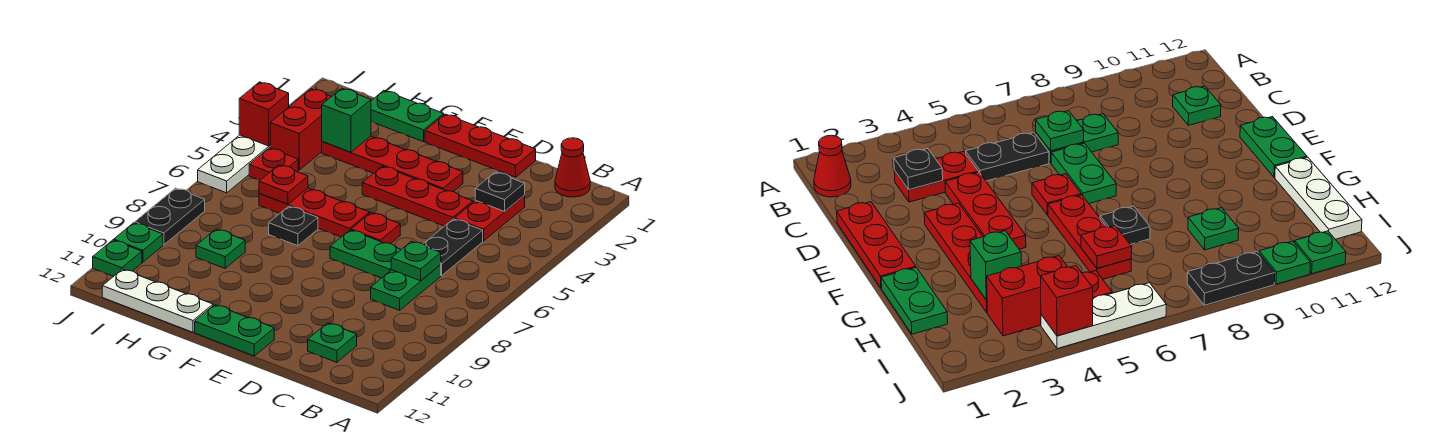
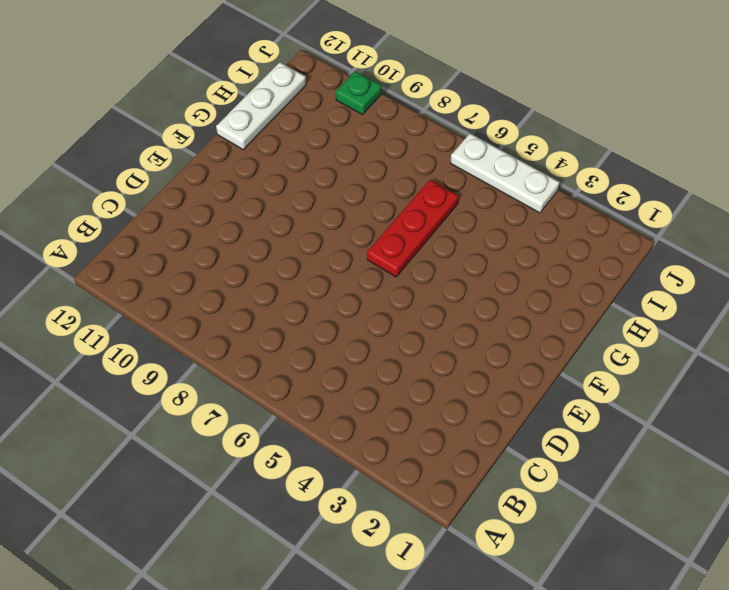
none -> red 1x1 cone [555,138,590,197]
none -> red 1x2 plate [454,196,525,241]
none -> black 1x2 plate [424,219,483,276]

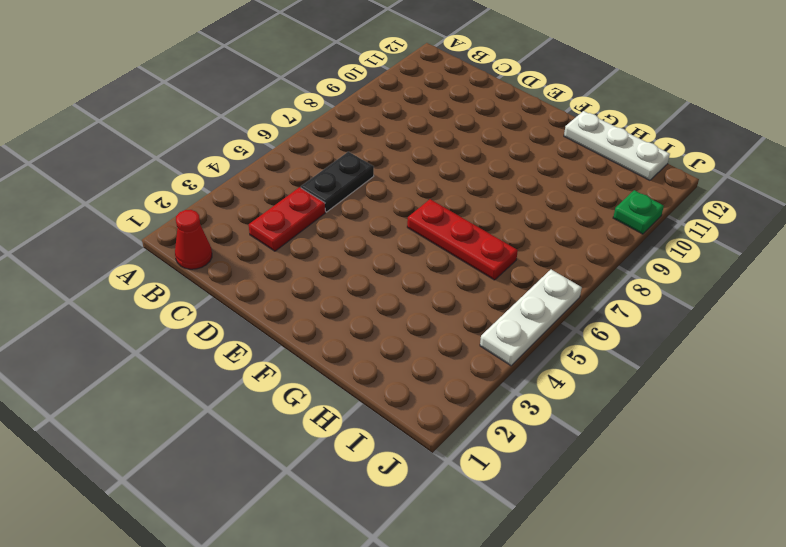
none -> green 1x2 plate [371,265,441,310]
none -> green 1x1 plate [308,323,357,362]
none -> red 1x3 plate [425,114,536,177]

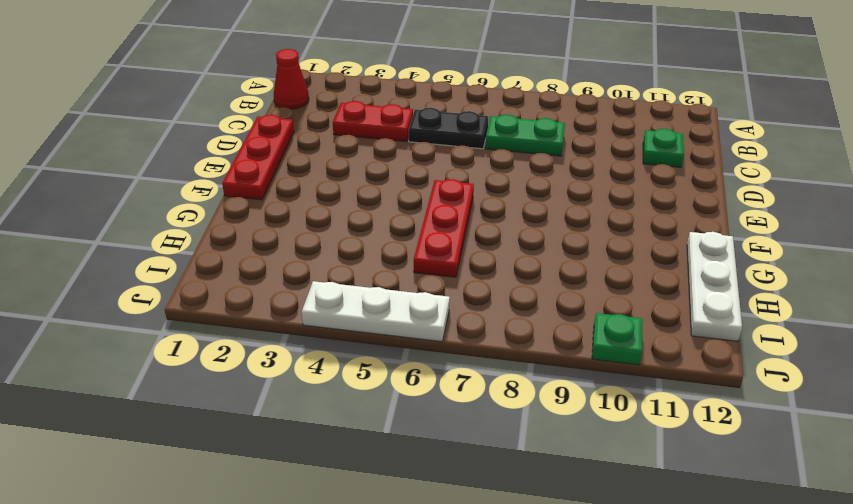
none -> red 1x3 plate [362,166,473,226]
none -> green 1x2 plate [330,230,401,278]
none -> red 1x4 plate [322,136,463,192]

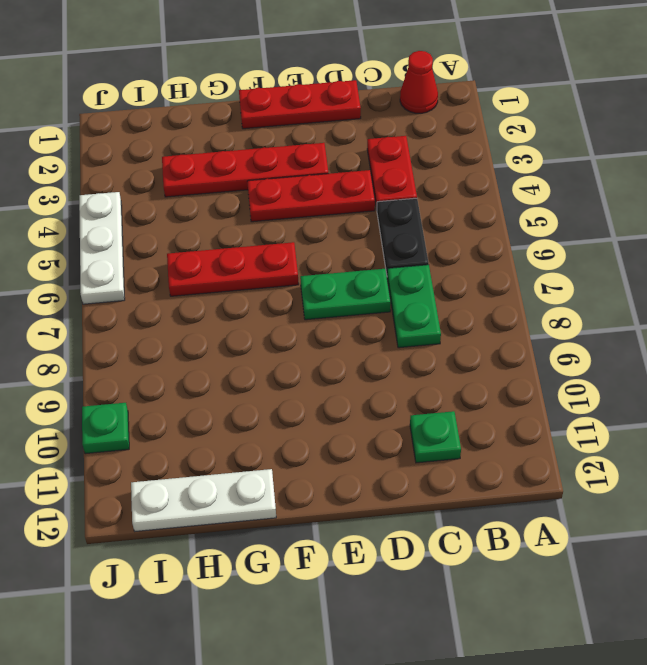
none -> red 1x1 plate [351,213,400,244]
none -> green 1x2 plate [195,305,274,356]
none -> green 1x2 plate [371,91,444,142]

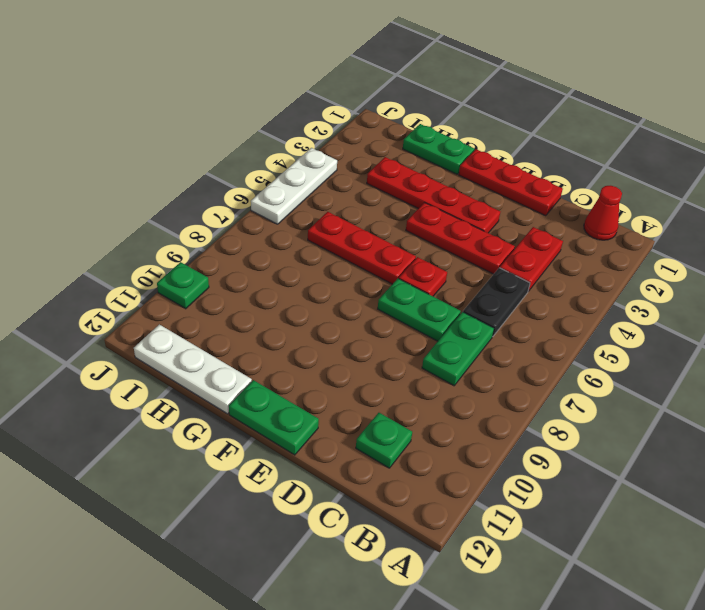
none -> black 1x1 plate [269,206,318,246]
none -> green 1x1 plate [196,229,245,268]
none -> red 1x2 brick [270,89,331,170]

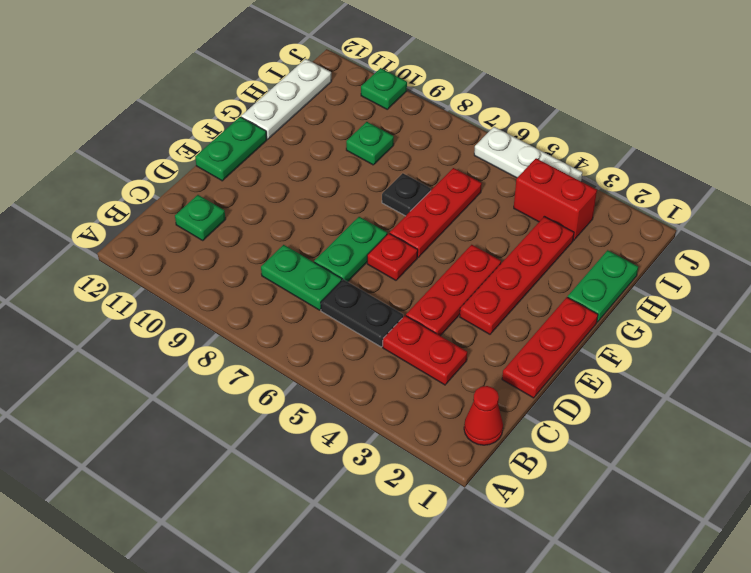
none -> red 1x1 plate [249,148,298,180]
none -> black 1x2 plate [135,188,205,245]
none -> green 1x1 plate [93,240,142,276]

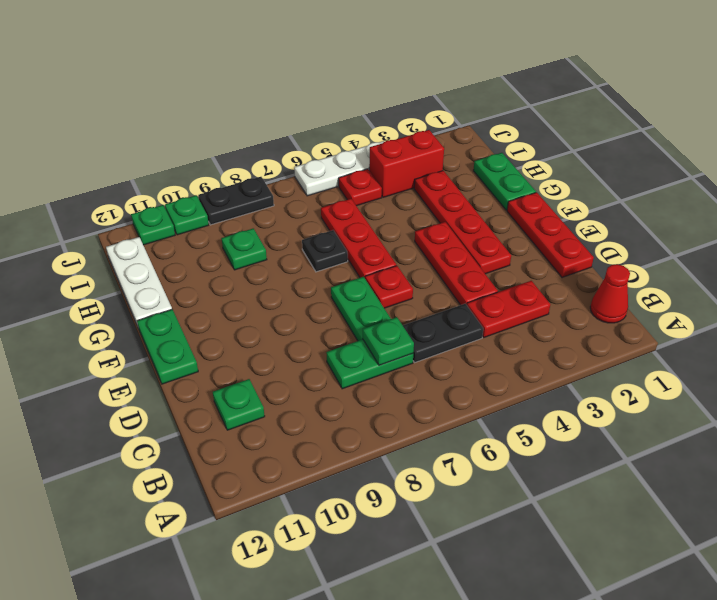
none -> black 1x1 plate [475,172,525,211]
none -> green 1x1 brick [322,88,371,152]
none -> red 1x1 plate [259,165,308,204]

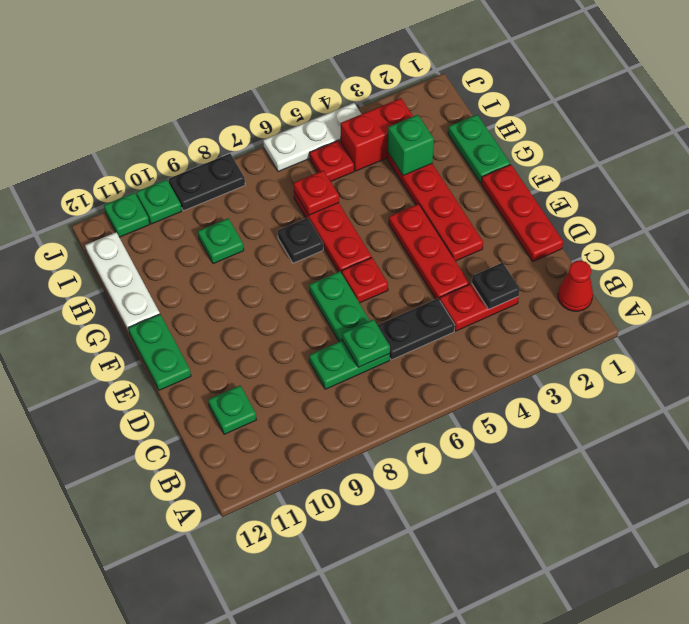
none -> red 1x1 brick [239,82,289,146]

